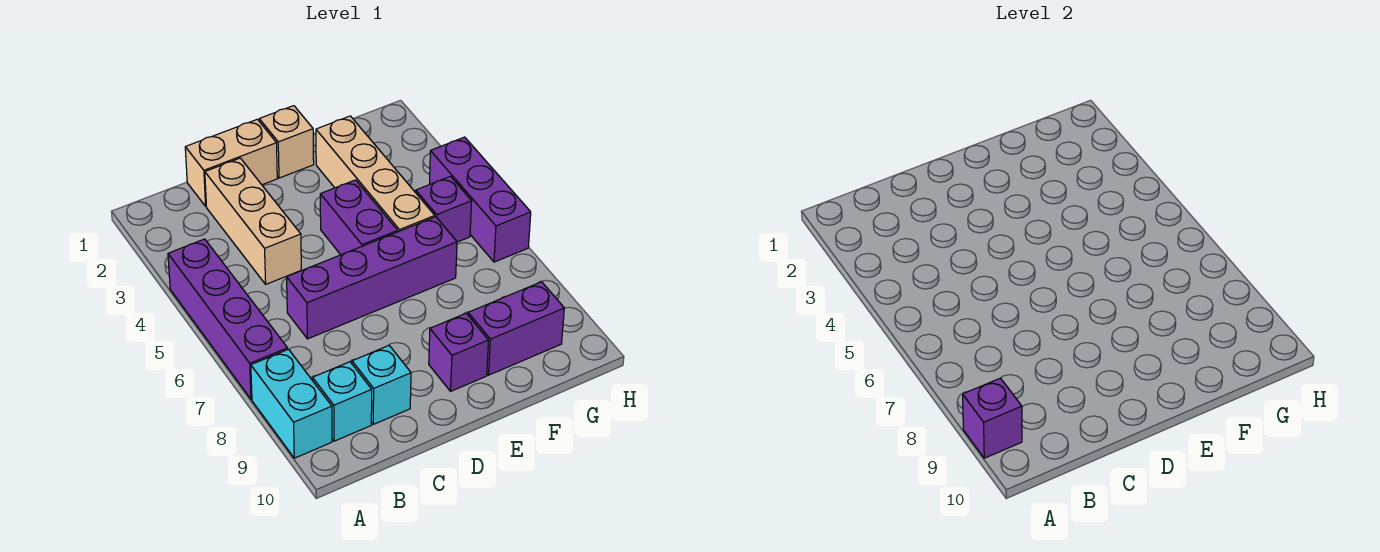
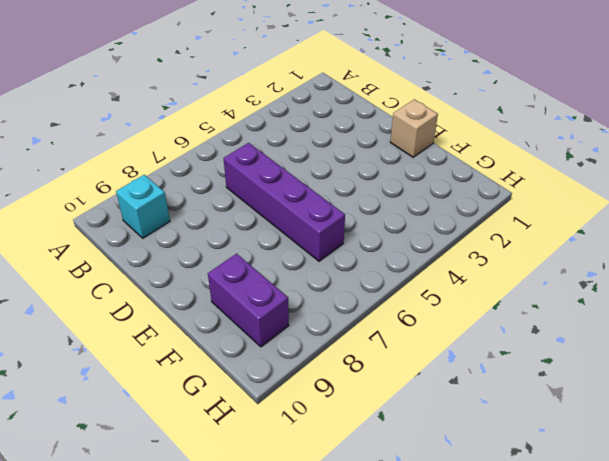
none -> purple 1x4 brick [168,239,288,399]
none -> cyan 1x2 brick [251,349,332,458]
none -> tan 1x2 brick [185,119,277,206]

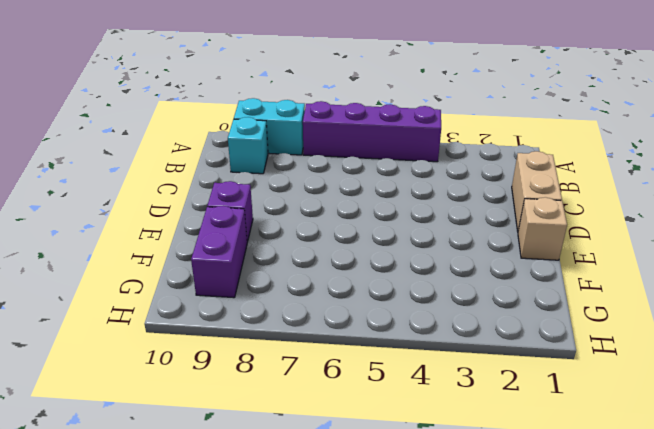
none -> tan 1x3 brick [205,158,301,284]
none -> purple 1x4 brick [287,217,457,339]
none -> cyan 1x1 brick [352,345,411,424]

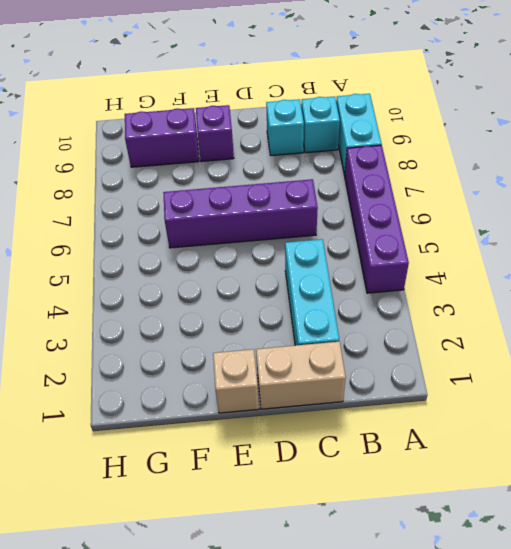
cyan 1x3 brick [285,239,339,345] -> tan 1x3 brick [205,158,301,284]
none -> purple 1x2 brick [320,180,398,255]
none -> tan 1x4 brick [316,116,435,232]
none -> purple 1x1 brick [415,176,472,242]

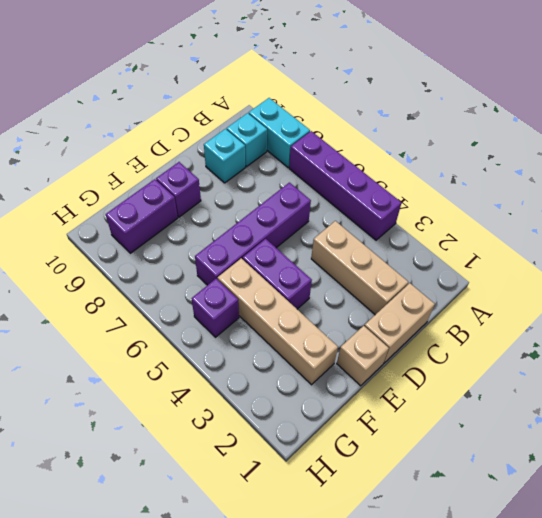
none -> purple 1x3 brick [429,137,531,262]
none -> purple 1x1 brick [963,378,1022,458]

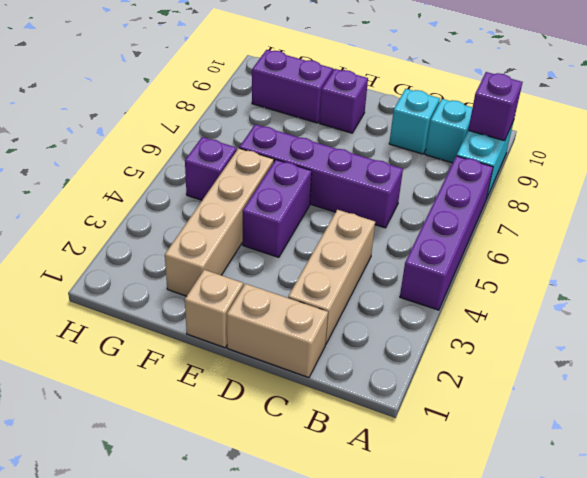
none -> purple 1x3 brick [429,137,531,262]

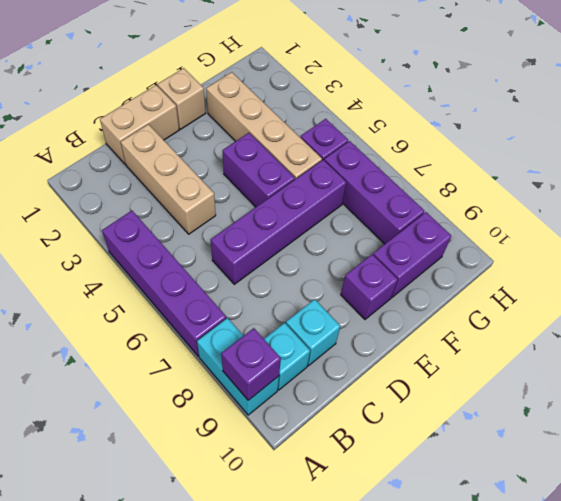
purple 1x3 brick [324,141,424,244] -> purple 1x3 brick moved to [429,137,531,262]

